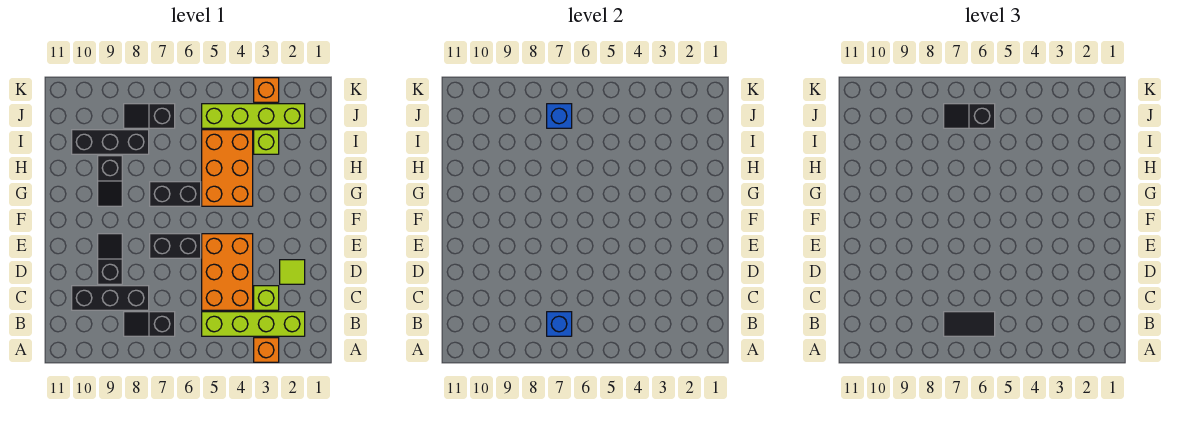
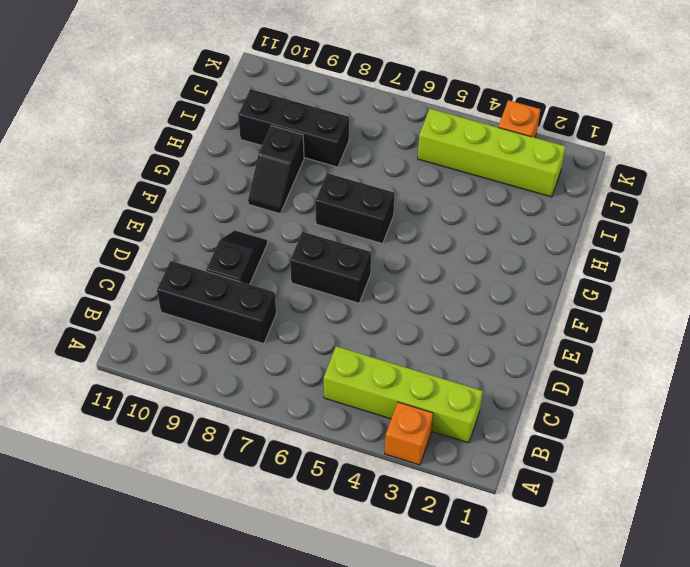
none -> black 1x2 slope [124,312,175,336]
none -> lime 1x1 brick [254,286,279,310]
none -> orange 2x3 brick [202,234,253,310]

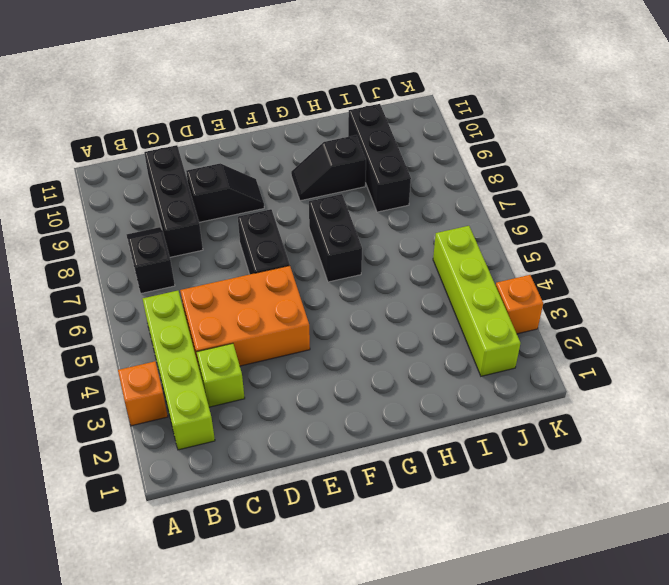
none -> lime 1x1 tile [280,260,305,284]
none -> orange 2x3 brick [202,130,253,206]
none -> lime 1x1 brick [254,130,279,154]

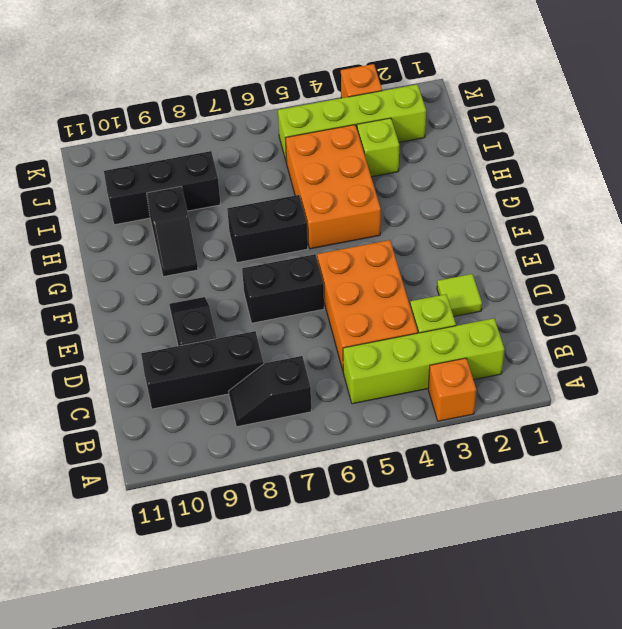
none -> black 1x2 slope [124,104,175,128]
none -> blue 1x1 brick [547,312,572,336]
none -> blue 1x1 brick [547,104,572,128]

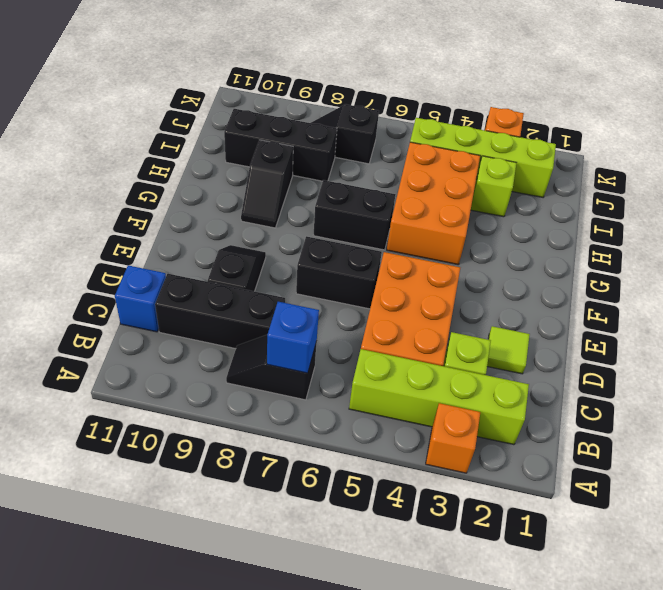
blue 1x1 brick [115,265,166,332] -> blue 1x1 brick moved to [547,104,572,128]
none -> black 1x2 tile [944,312,995,336]
none -> black 1x2 slope [944,104,995,128]

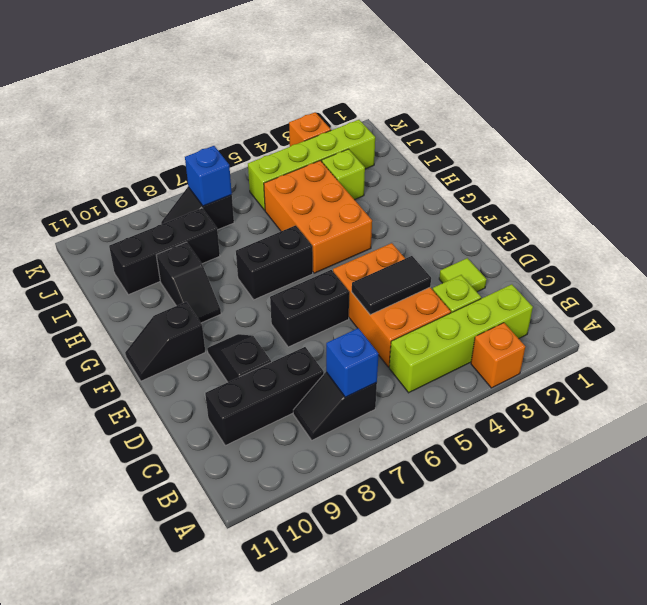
black 1x2 tile [352,256,431,315] -> black 1x2 tile moved to [944,312,995,336]
black 1x2 slope [125,302,205,381] -> black 1x2 slope moved to [944,104,995,128]

